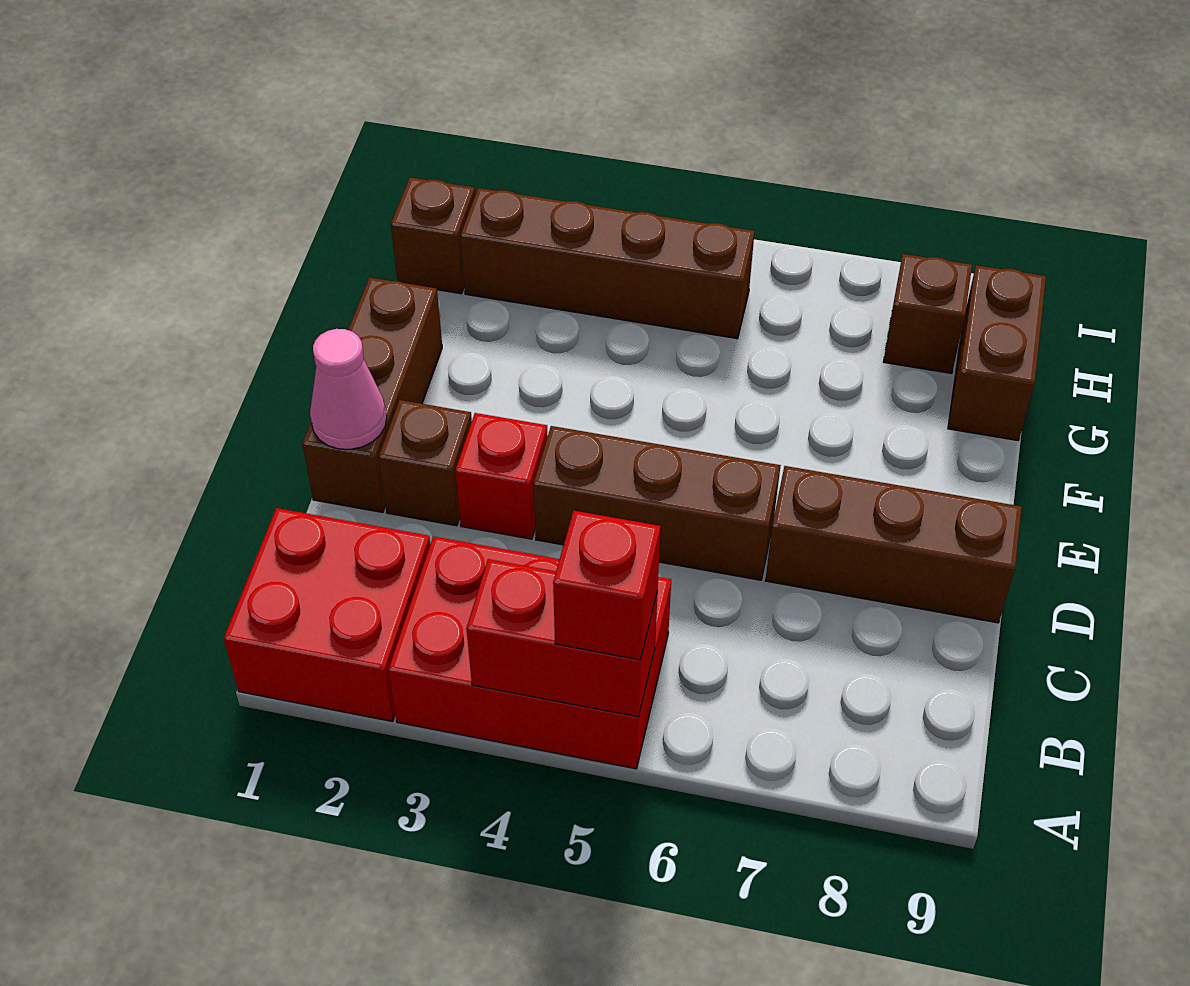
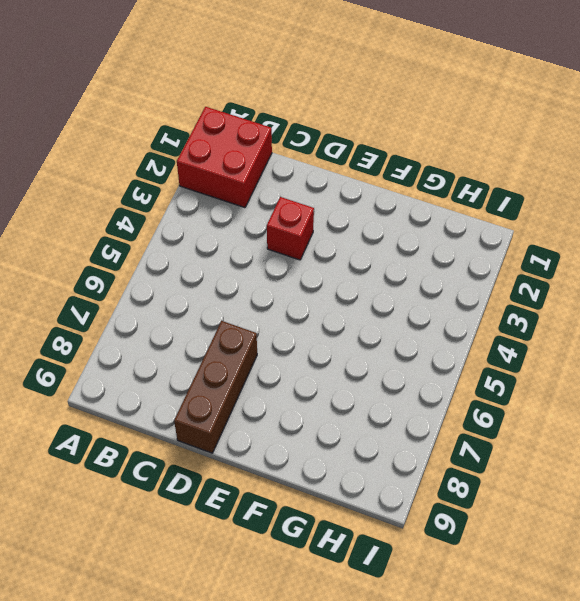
none -> red 2x3 brick [388,536,671,769]
none -> brown 1x3 brick [302,277,442,513]
none -> brown 1x1 brick [378,400,472,526]

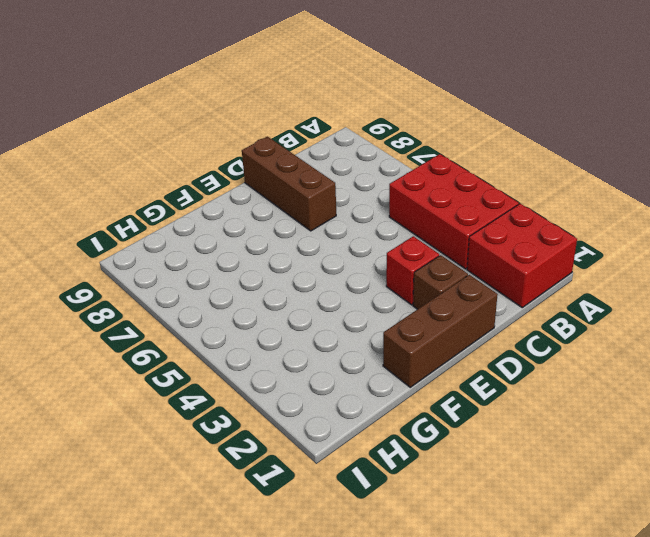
none -> brown 1x3 brick [533,426,781,580]
none -> brown 1x2 brick [948,265,1046,441]
none -> brown 1x1 brick [391,177,475,294]

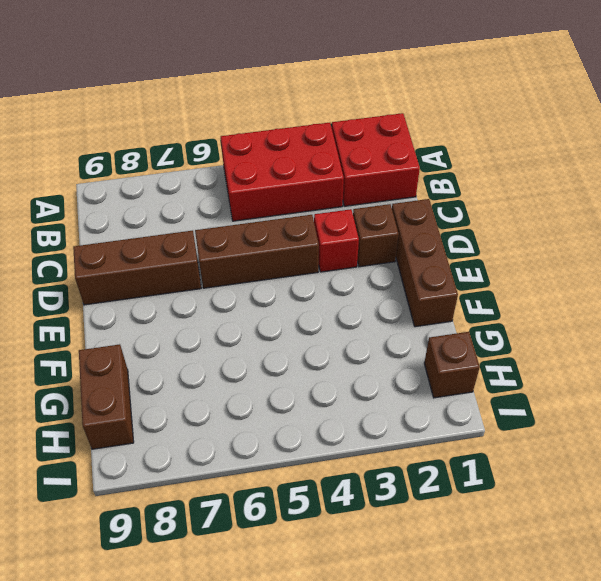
none -> brown 1x4 brick [460,188,755,339]
none -> brown 1x1 brick [883,254,972,374]
none -> red 1x2 brick [466,559,658,717]

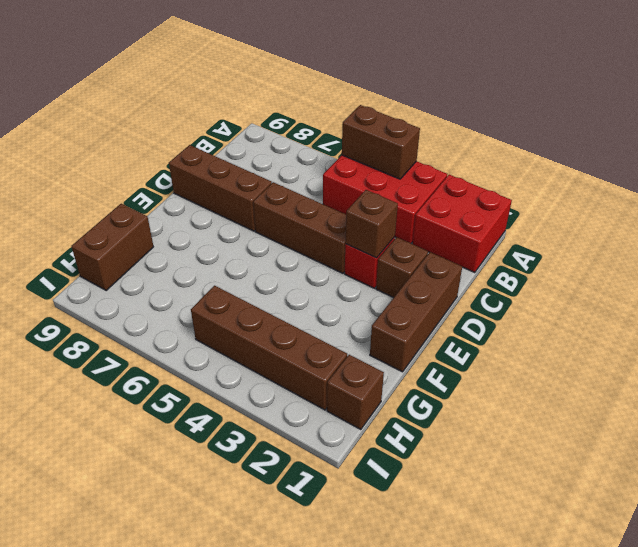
brown 1x2 brick [342,105,420,179] -> red 1x2 brick [466,559,658,717]
brown 1x1 brick [346,190,398,258] -> brown 1x1 brick moved to [883,254,972,374]
none -> pink 1x1 cone [310,329,387,449]
none -> red 1x1 brick [553,511,661,660]

